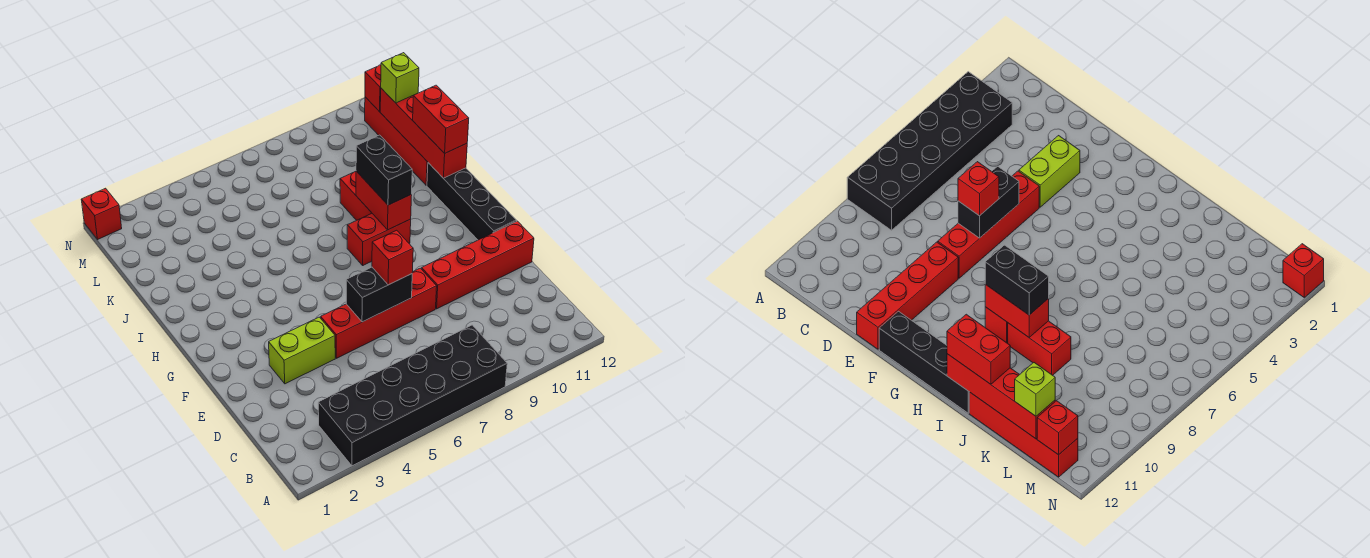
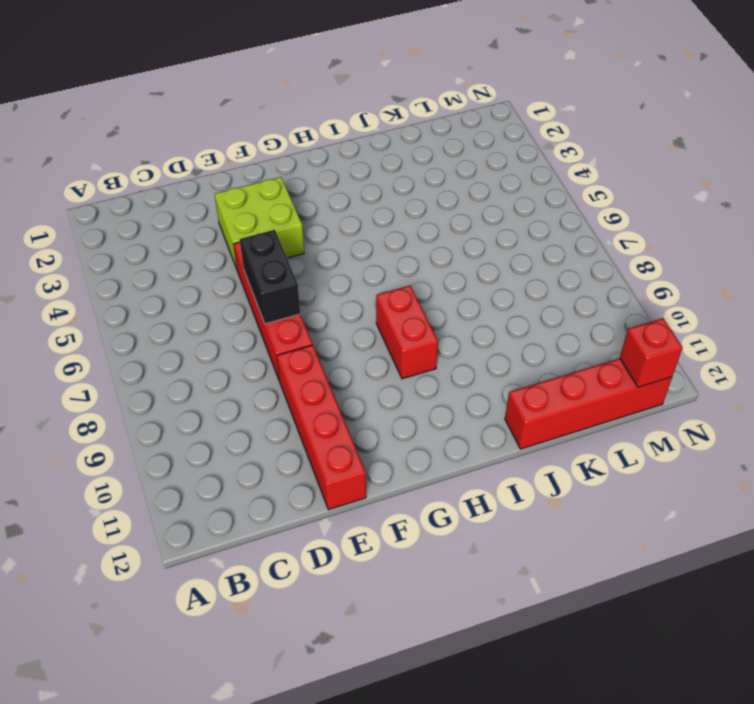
lime 2x2 brick [215,177,304,271] -> lime 1x2 brick [269,317,335,384]
none -> black 2x6 brick [318,325,507,466]
none -> black 1x4 brick [427,163,517,240]
none -> red 1x2 brick [340,172,371,220]

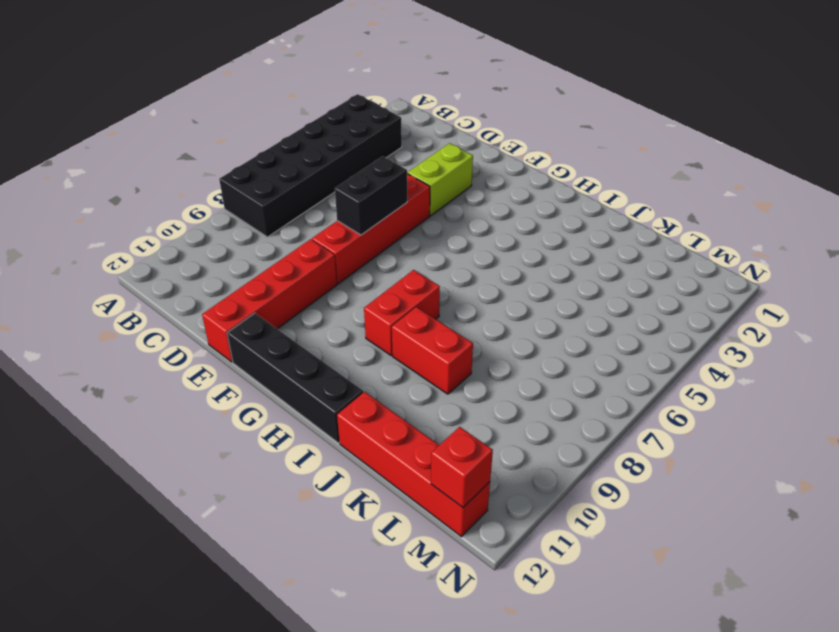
none -> red 1x1 brick [81,188,122,240]
none -> red 1x2 brick [356,171,412,230]
none -> red 1x4 brick [380,88,467,178]

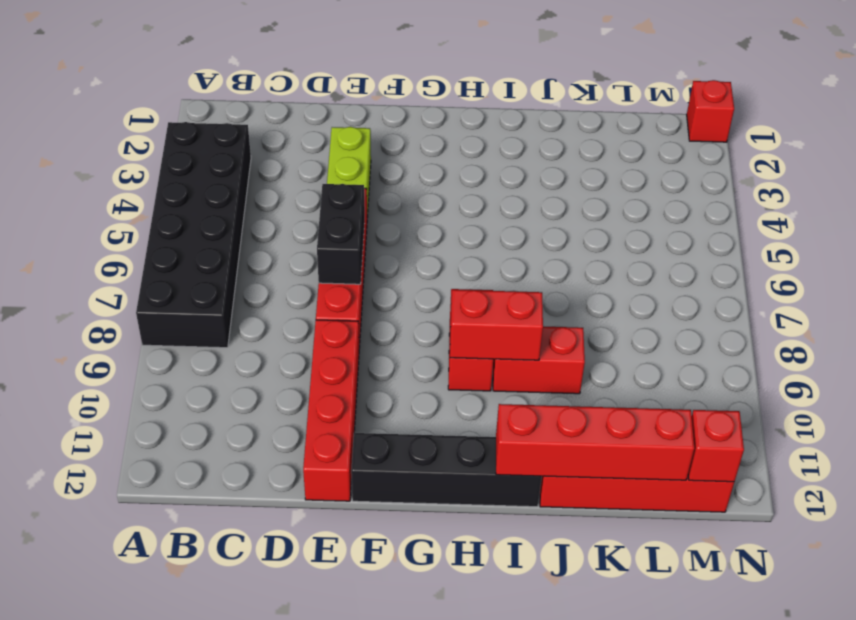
none -> red 1x1 brick [372,230,413,285]
none -> black 1x2 brick [356,135,412,205]
none -> red 1x2 brick [413,85,469,153]

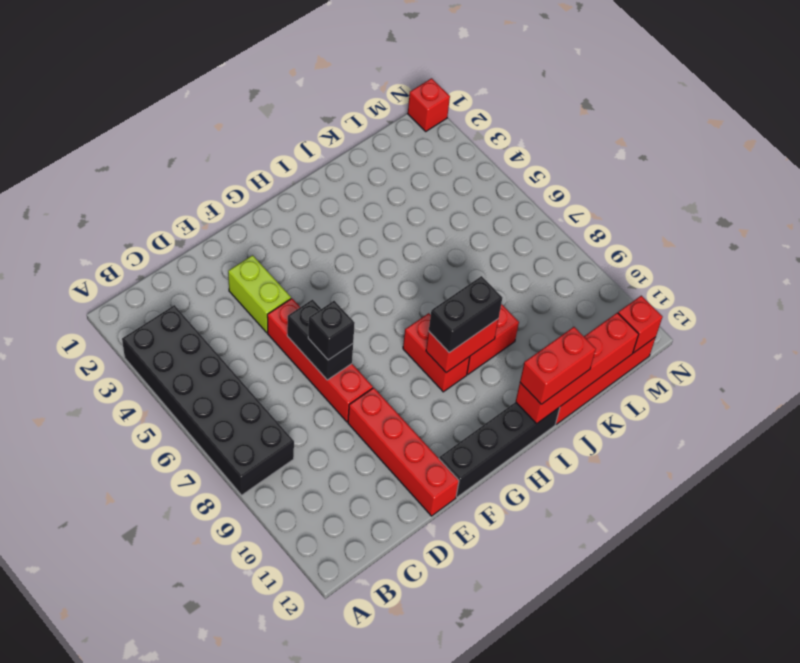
black 1x1 brick [308,301,355,360] -> red 1x1 brick [372,230,413,285]
none -> lime 1x1 brick [381,53,419,103]

